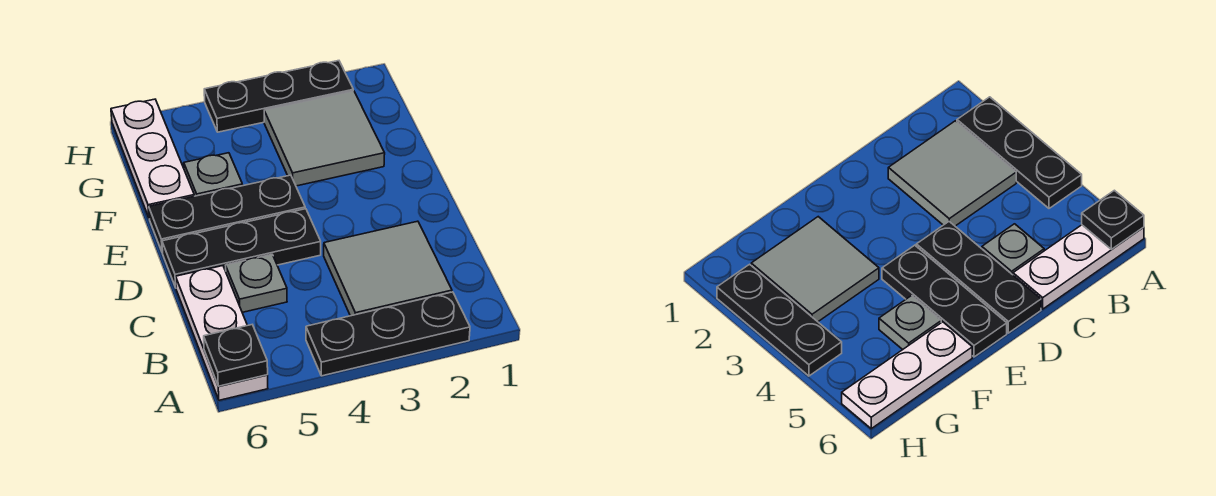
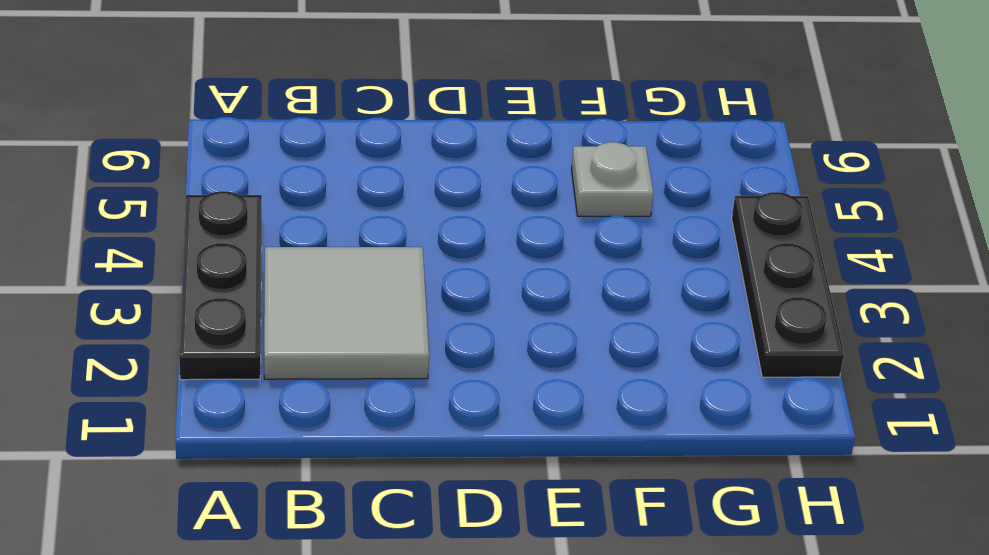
none -> white 1x3 plate [176,266,268,400]
none -> grey 1x1 plate [226,255,287,312]

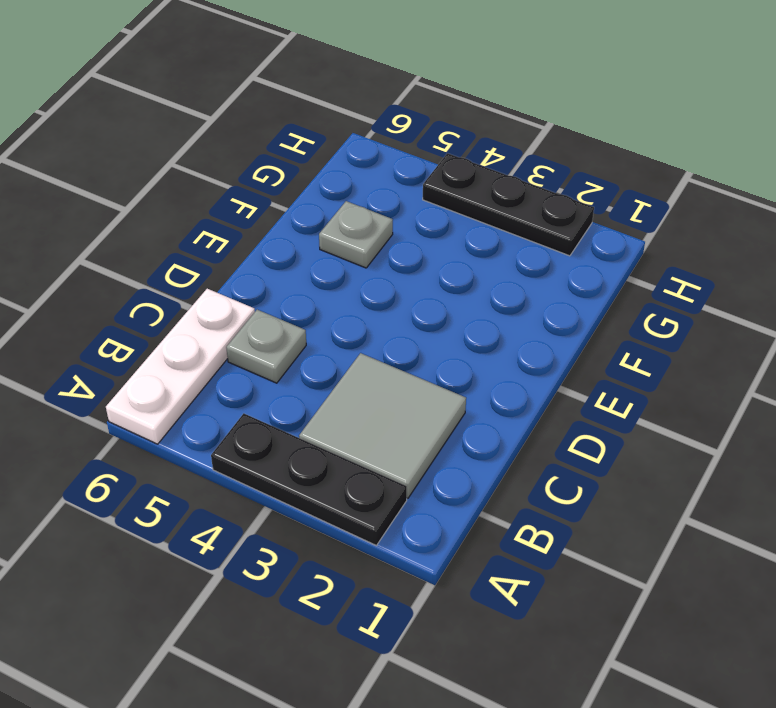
none -> black 1x3 plate [162,209,321,287]
none -> black 1x3 plate [149,175,305,253]

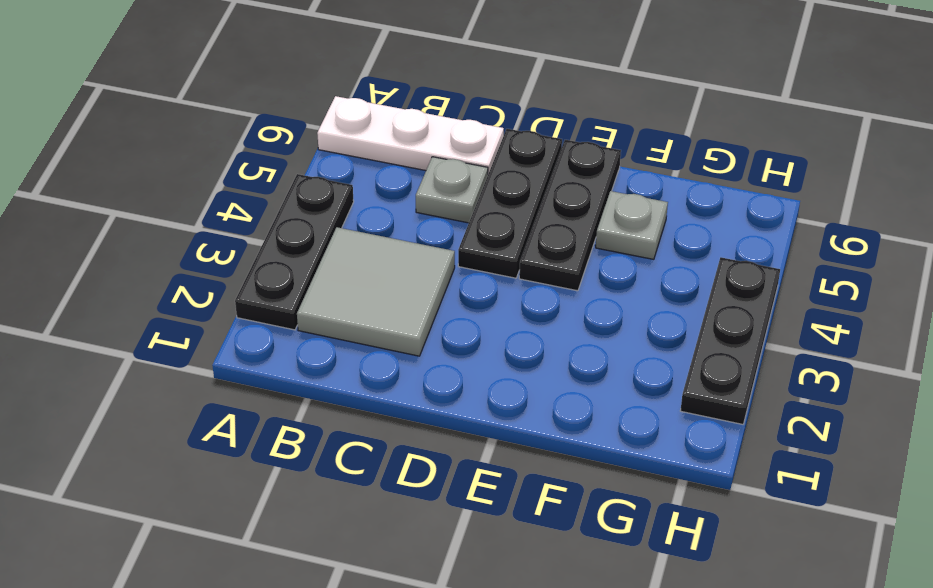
none -> grey 2x2 tile [264,91,385,186]
none -> white 1x3 plate [111,99,194,217]

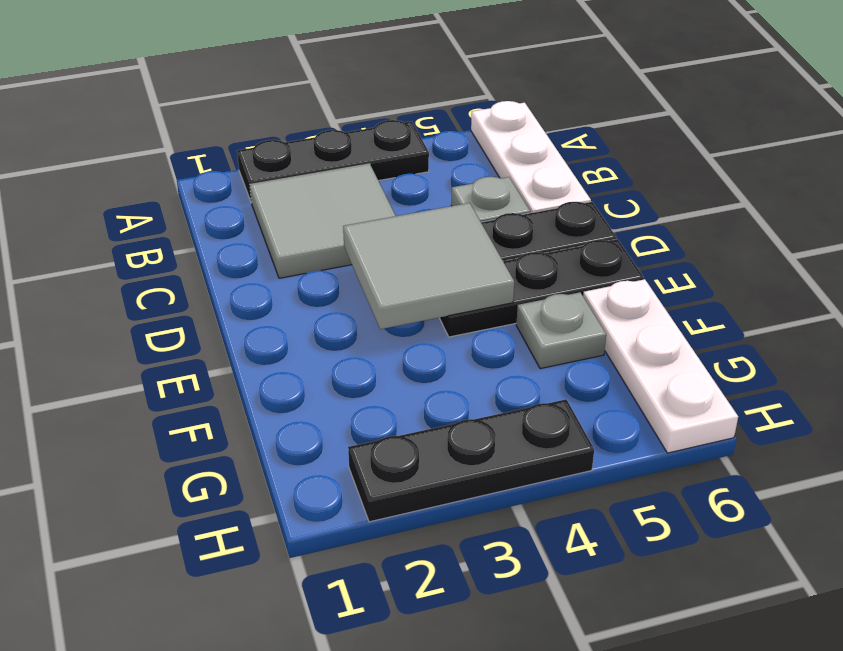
grey 2x2 tile [343,203,514,329] -> grey 2x2 tile moved to [264,91,385,186]
none -> black 1x1 plate [204,325,268,386]

